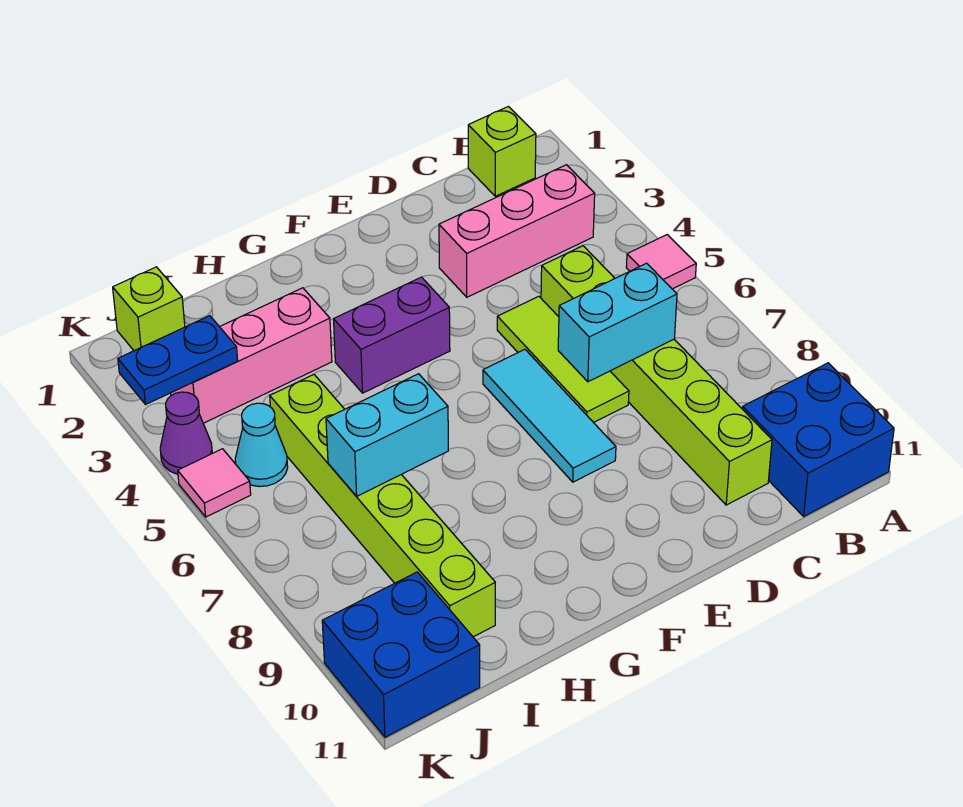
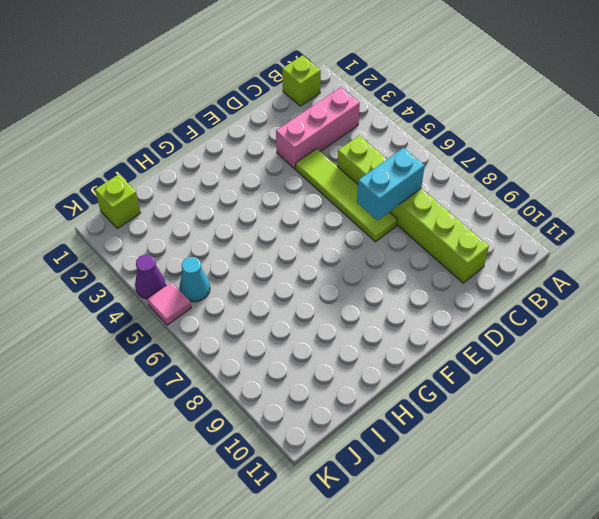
lime 1x4 tile [296,149,397,242] -> lime 1x3 tile [497,296,629,423]
none -> pink 1x1 tile [626,235,696,289]
none -> blue 2x2 brick [743,363,894,516]
none -> cyan 1x3 tile [483,349,616,482]

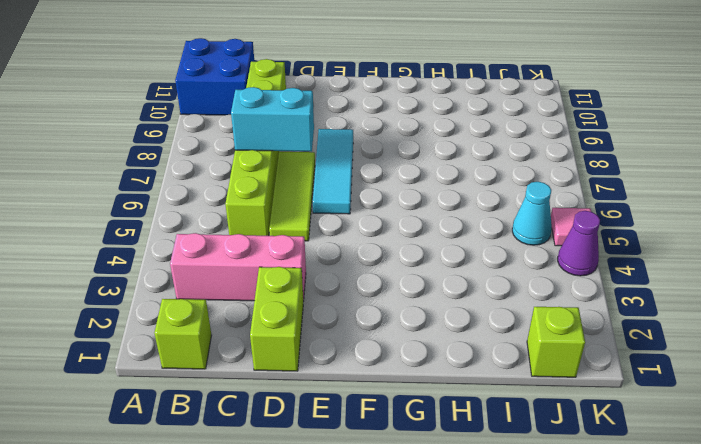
lime 1x2 brick [250,267,303,371] -> none
none -> pink 1x1 tile [626,235,696,289]
none -> purple 1x2 brick [334,277,450,393]
none -> pink 1x3 brick [171,288,332,423]

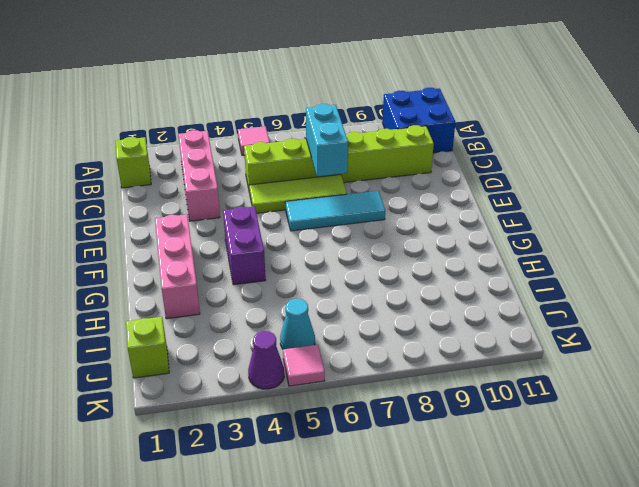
pink 1x3 brick [155,214,200,319] -> pink 1x3 brick moved to [171,288,332,423]
none -> lime 1x6 brick [270,375,495,637]
none -> blue 2x2 brick [322,572,480,737]
none -> cyan 1x2 brick [326,374,448,496]

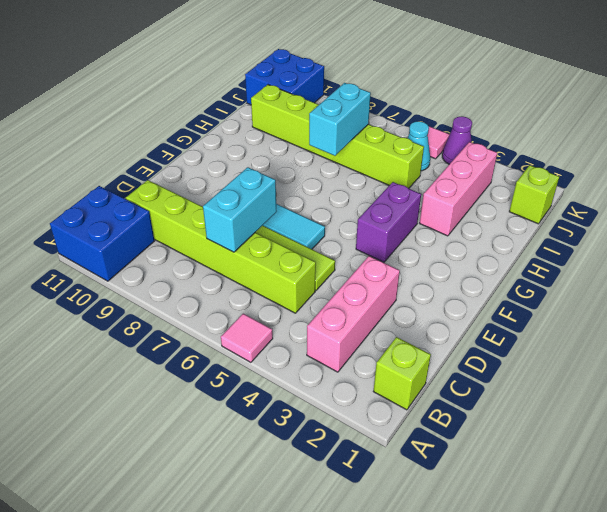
none -> blue 1x2 plate [118,316,238,405]

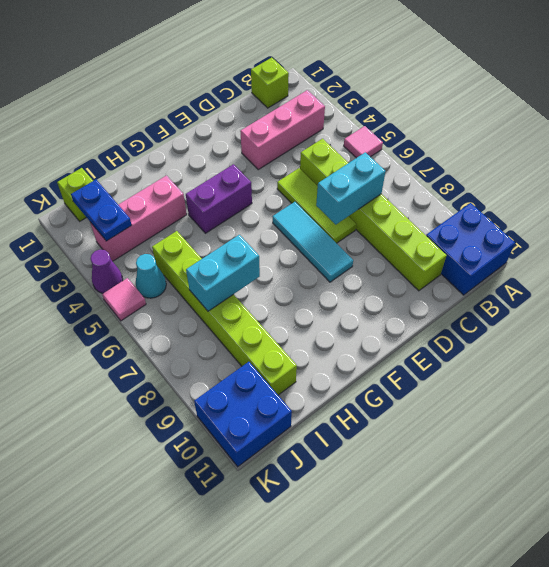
blue 1x2 plate [71,180,132,241] -> blue 1x2 plate turned to [118,316,238,405]

